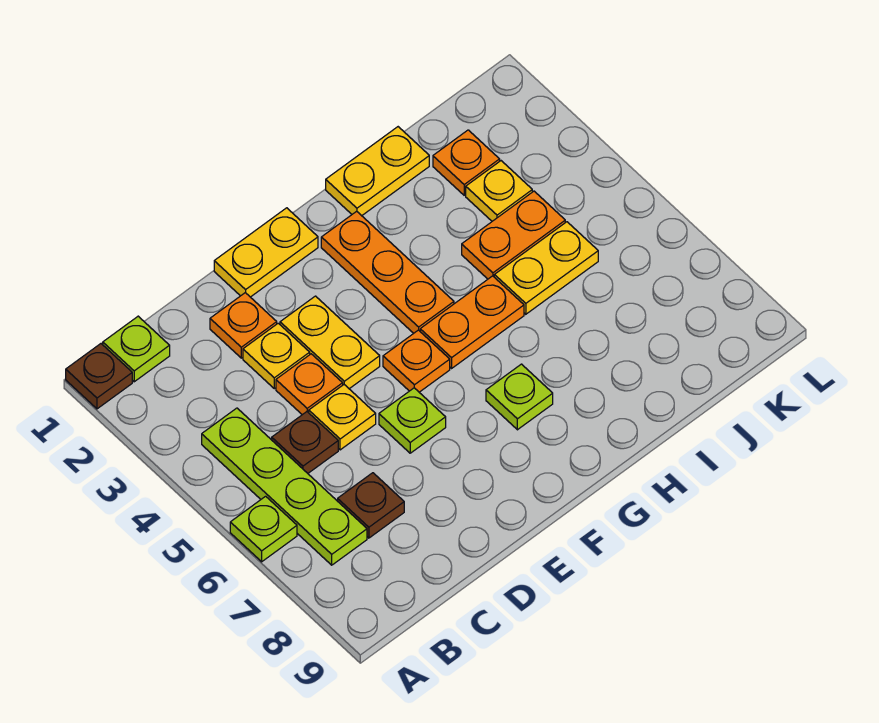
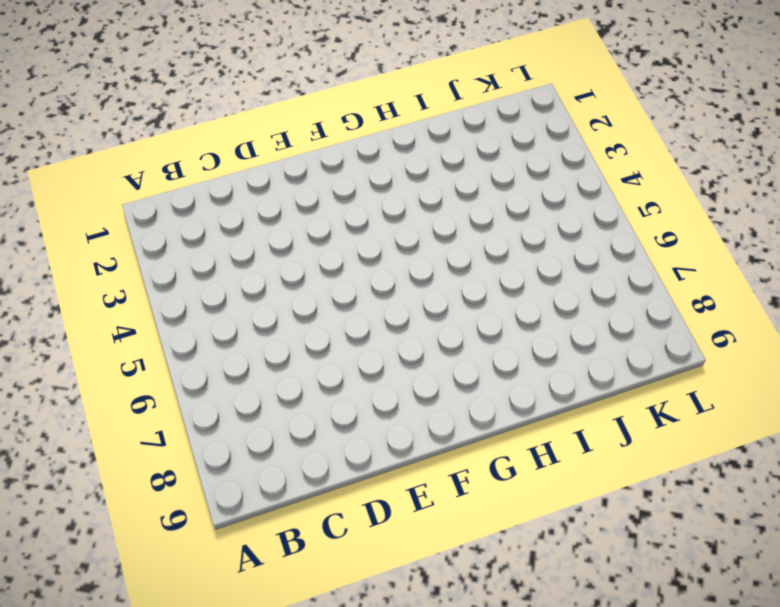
none -> brown 1x1 plate [66,344,132,409]
none -> lime 1x1 plate [230,496,297,562]
none -> lime 1x1 plate [103,316,170,382]

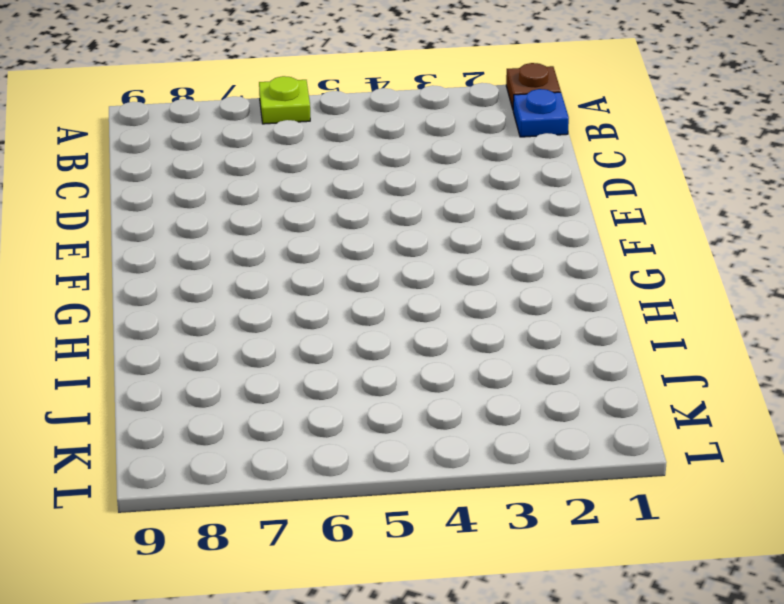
blue 1x1 plate [513,89,569,137] -> lime 1x1 plate [103,316,170,382]
none -> lime 1x4 plate [202,408,367,565]
none -> brown 1x1 plate [272,412,338,473]
none -> brown 1x1 plate [338,473,404,538]

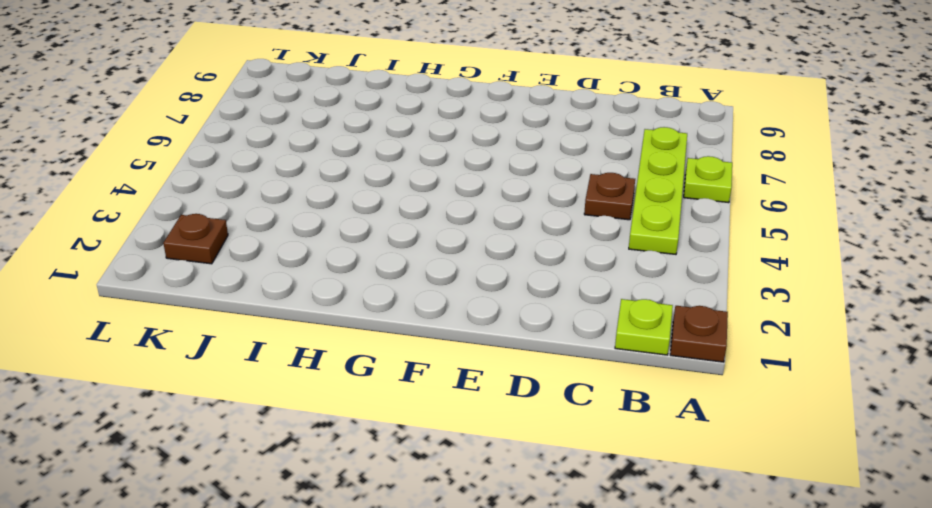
brown 1x1 plate [163,214,228,264] -> brown 1x1 plate moved to [338,473,404,538]
none -> orange 1x1 plate [210,293,277,358]
none -> yellow 1x1 plate [243,323,310,389]
none -> orange 1x1 plate [276,354,343,415]

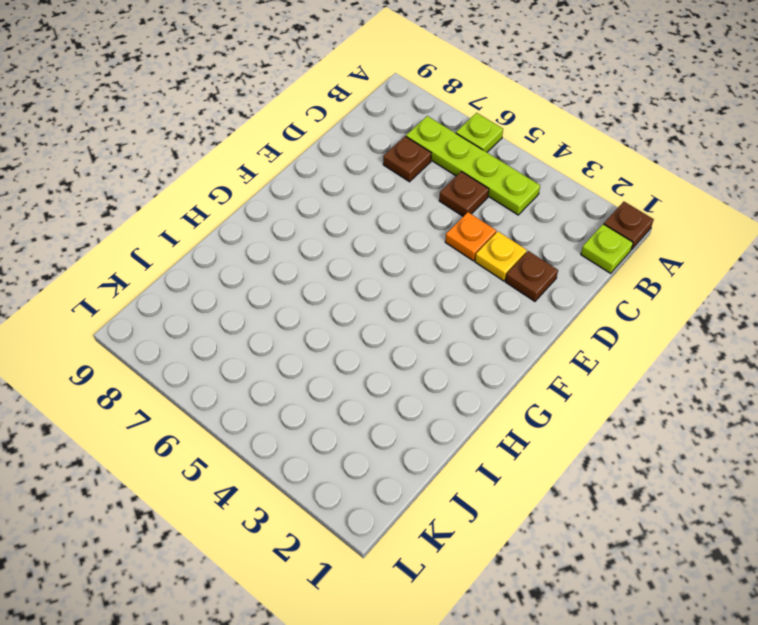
brown 1x1 plate [505,251,558,301] -> orange 1x1 plate [210,293,277,358]
none -> yellow 1x1 plate [309,385,376,450]
none -> yellow 1x2 plate [214,208,318,297]
none -> yellow 1x2 plate [280,296,380,389]

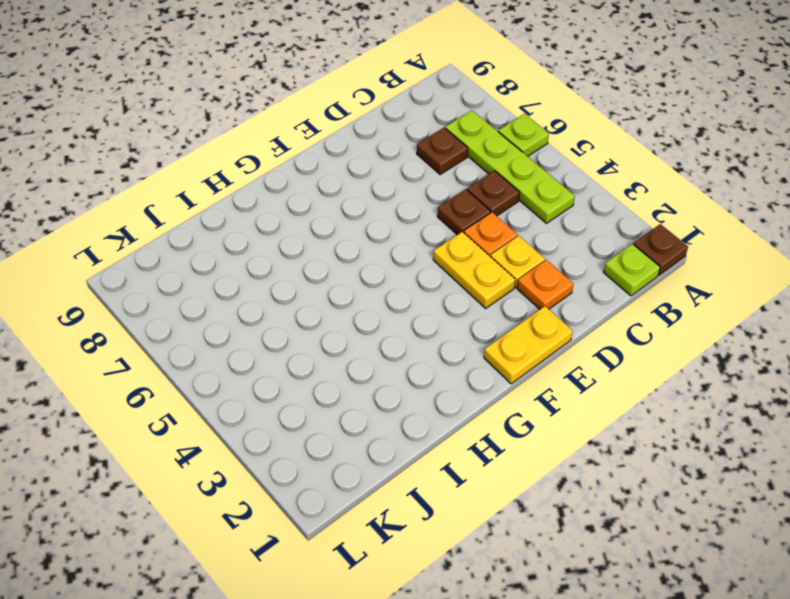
brown 1x1 plate [437,189,491,235] -> yellow 1x1 plate [309,385,376,450]
none -> lime 1x1 plate [379,388,446,453]
none -> orange 1x1 plate [383,330,450,392]
none -> orange 1x3 plate [321,211,454,333]

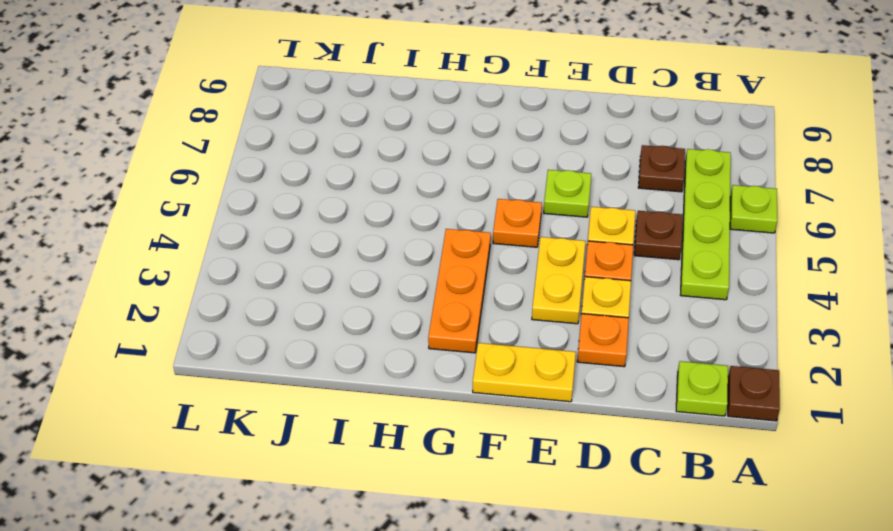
none -> orange 1x2 plate [420,276,524,368]
none -> lime 1x1 plate [486,364,553,430]
none -> yellow 1x2 plate [326,127,429,216]

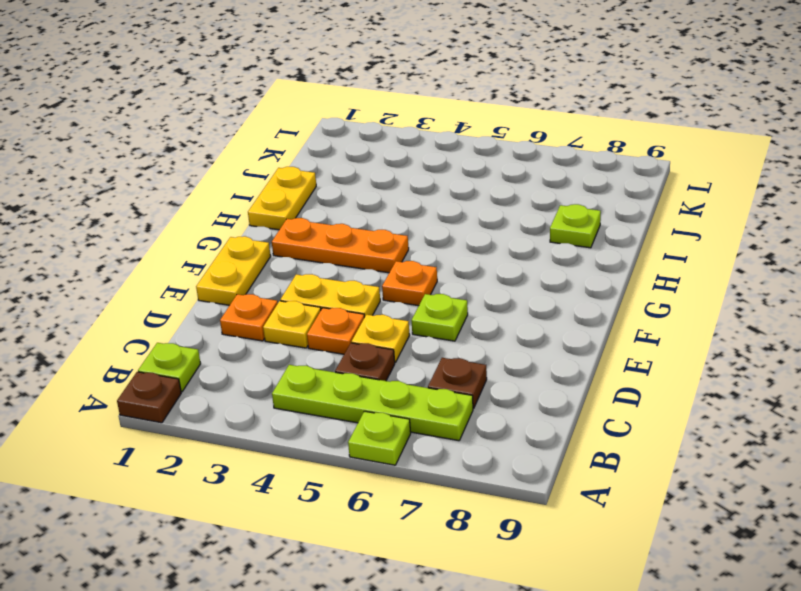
lime 1x1 plate [550,204,601,248] -> lime 1x1 plate moved to [486,364,553,430]
none -> orange 1x2 plate [420,276,524,368]
none -> orange 1x2 plate [462,191,565,279]
none -> yellow 1x2 plate [494,222,598,314]

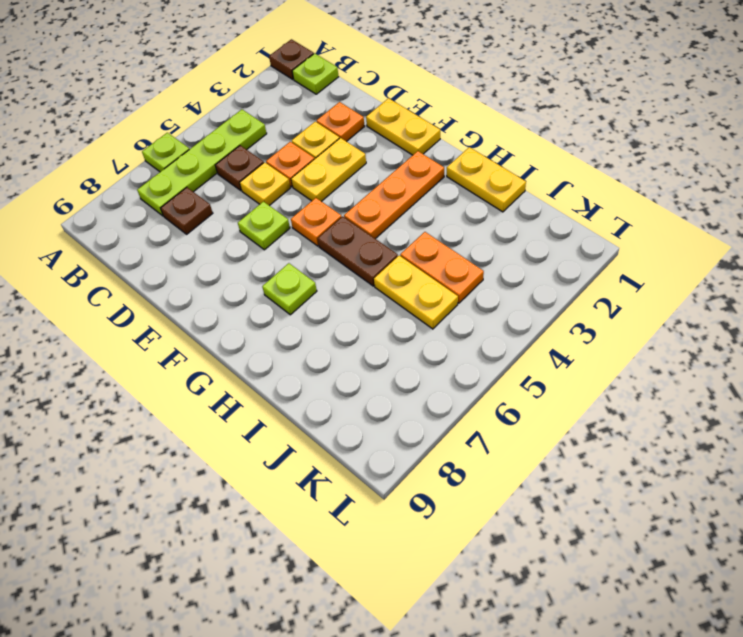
brown 1x2 plate [318,216,398,286] -> orange 1x2 plate [420,276,524,368]
none -> orange 1x1 plate [433,130,500,195]
none -> yellow 1x1 plate [466,161,532,221]

